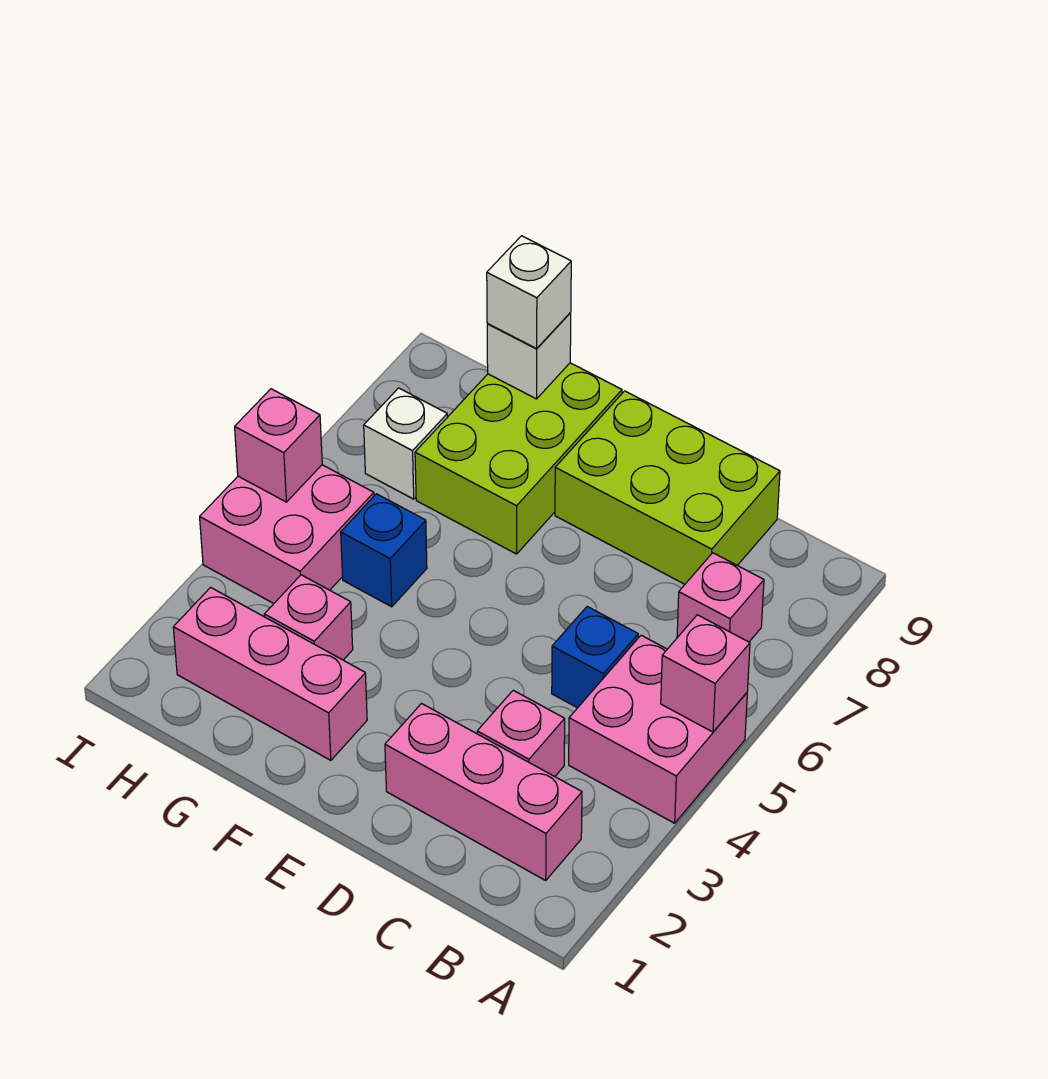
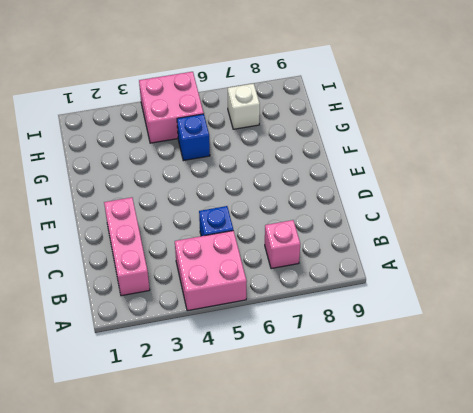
none -> pink 1x1 brick [477,690,565,776]
none -> lime 2x3 brick [555,391,780,584]
none -> pink 1x3 brick [173,587,367,760]

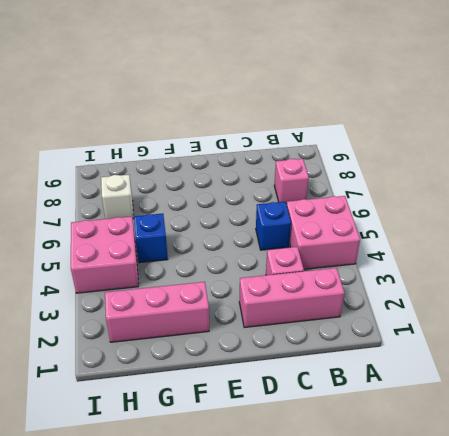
none -> lime 2x3 brick [555,391,780,584]
none -> lime 2x3 brick [415,363,622,554]
none -> pink 1x1 brick [264,575,353,660]

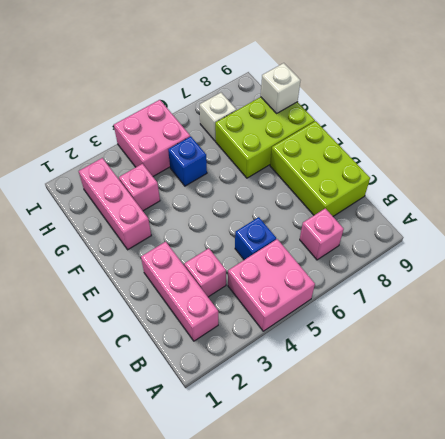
none -> pink 1x1 brick [661,615,750,732]
none -> pink 1x1 brick [235,389,322,502]
none -> white 1x1 brick [487,236,571,349]

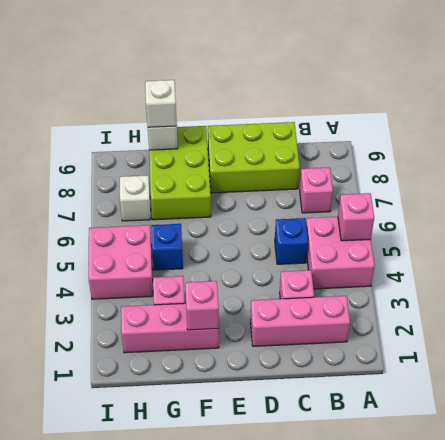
pink 1x1 brick [185,281,219,330] -> pink 1x1 brick moved to [235,389,322,502]

